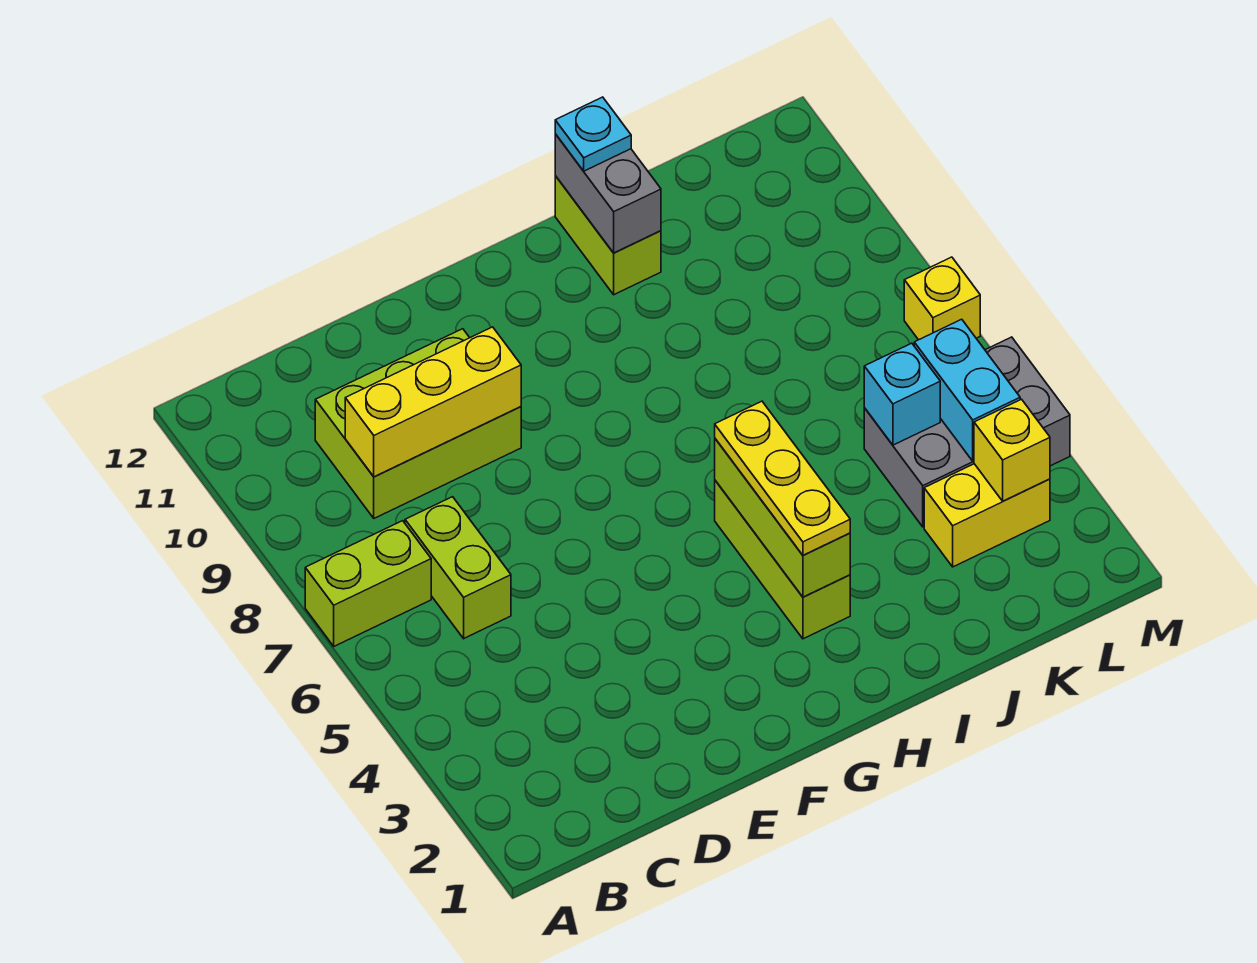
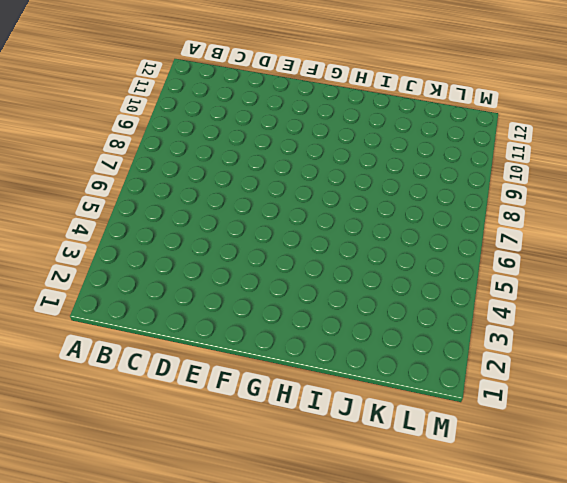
none -> lime 1x2 brick [305,521,431,646]
none -> lime 1x2 brick [405,497,511,639]
none -> lime 2x3 brick [315,329,521,518]

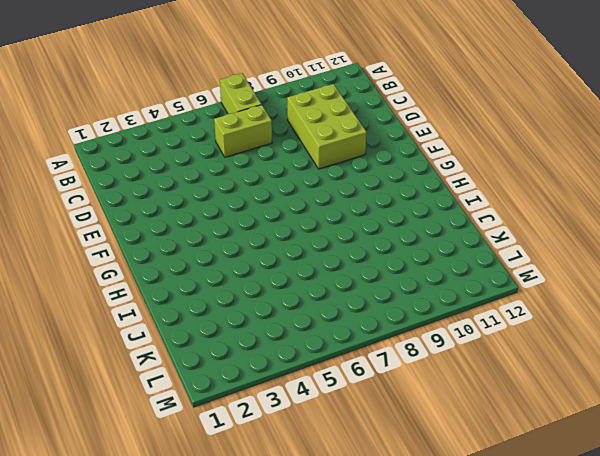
none -> lime 1x3 brick [715,481,850,639]
none -> lime 1x2 brick [555,176,661,295]
none -> yellow 1x2 brick [924,464,1050,567]

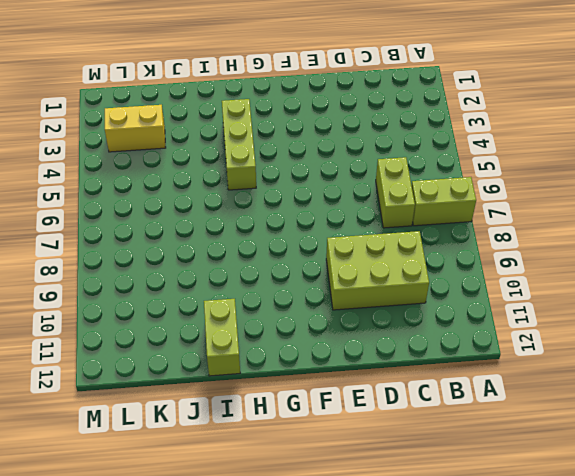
none -> grey 2x3 brick [864,337,1070,527]
none -> yellow 1x1 brick [904,257,980,340]
none -> yellow 1x3 brick [345,327,521,477]

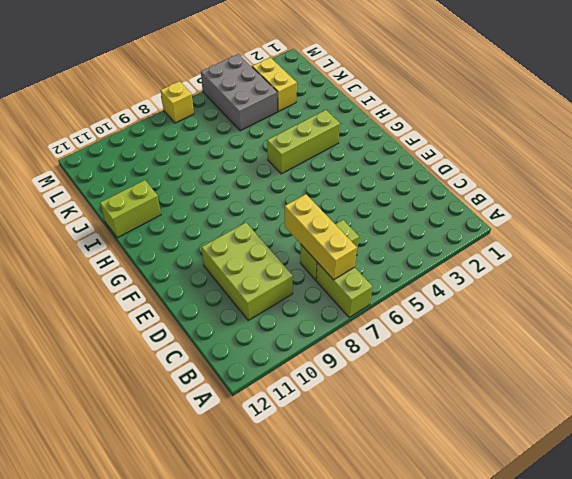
yellow 1x3 brick [285,194,357,280] -> yellow 1x3 brick moved to [345,327,521,477]
none -> lime 1x3 brick [715,439,850,597]
none -> grey 1x2 brick [555,134,661,253]
none -> cyan 1x1 brick [864,343,940,445]

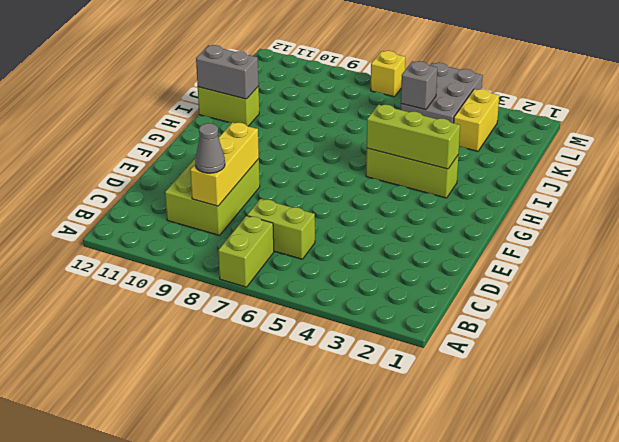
grey 1x1 cone [195,123,225,173] -> none
grey 1x1 brick [401,61,437,110] -> cyan 1x1 brick [864,343,940,445]
none -> yellow 1x1 brick [974,399,1050,501]
none -> cyan 1x2 brick [914,319,1020,461]
none -> yellow 1x3 plate [715,401,850,555]

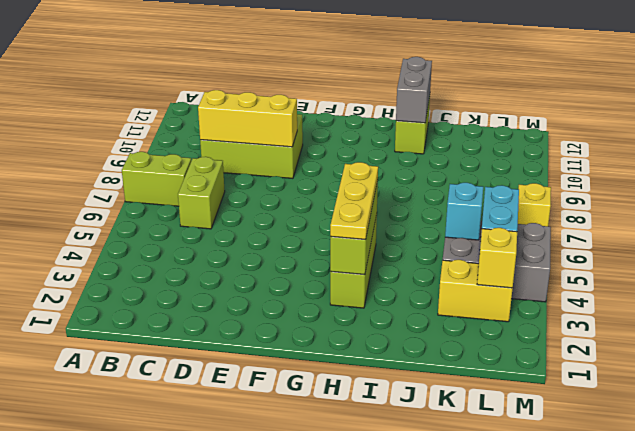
none -> cyan 1x1 plate [555,97,631,171]

